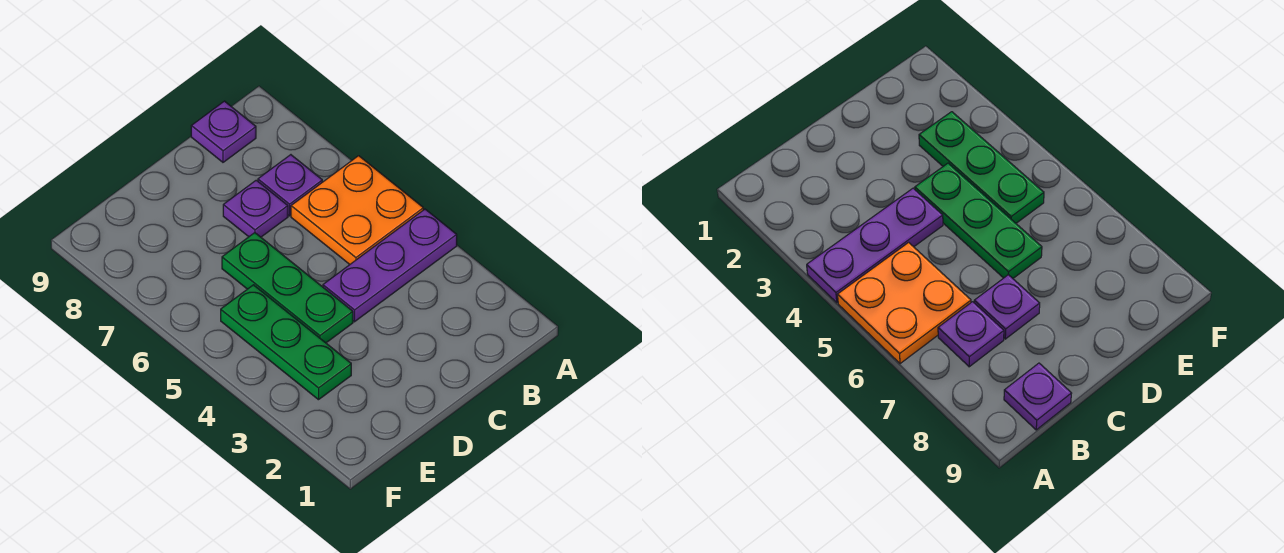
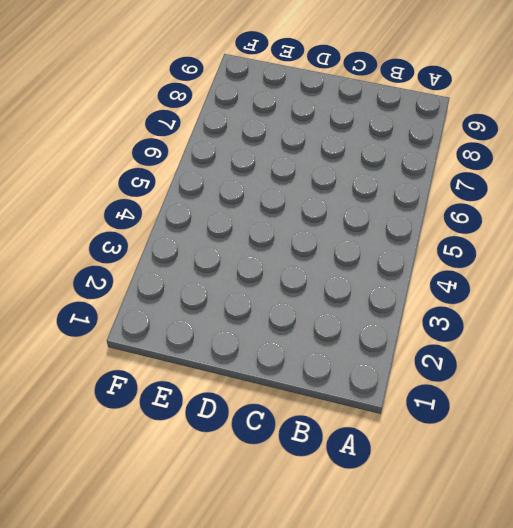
none -> purple 1x3 plate [323,209,457,322]
none -> orange 2x2 plate [291,156,423,264]

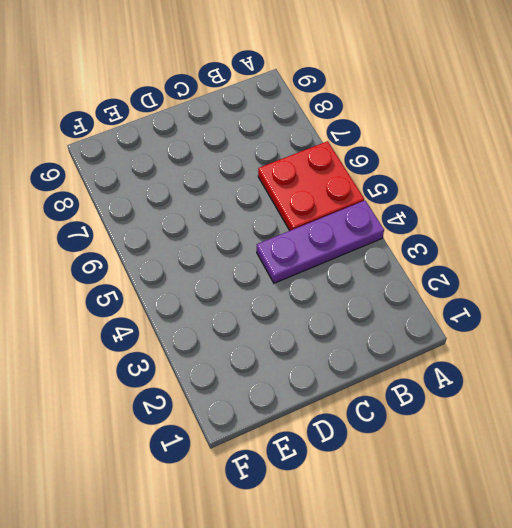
red 2x2 plate [258,141,364,231] -> orange 2x2 plate [291,156,423,264]
none -> purple 1x1 plate [258,155,322,216]
none -> purple 1x1 plate [191,101,256,162]

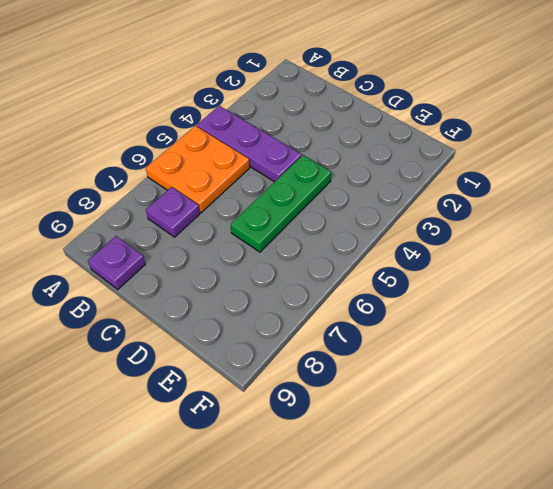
none -> purple 1x1 plate [223,180,288,237]
none -> green 1x3 plate [221,285,351,400]

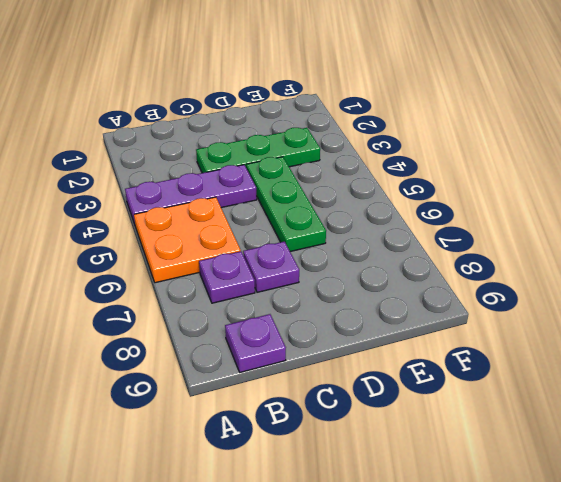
green 1x3 plate [196,128,320,173] -> green 1x3 plate turned to [221,285,351,400]

